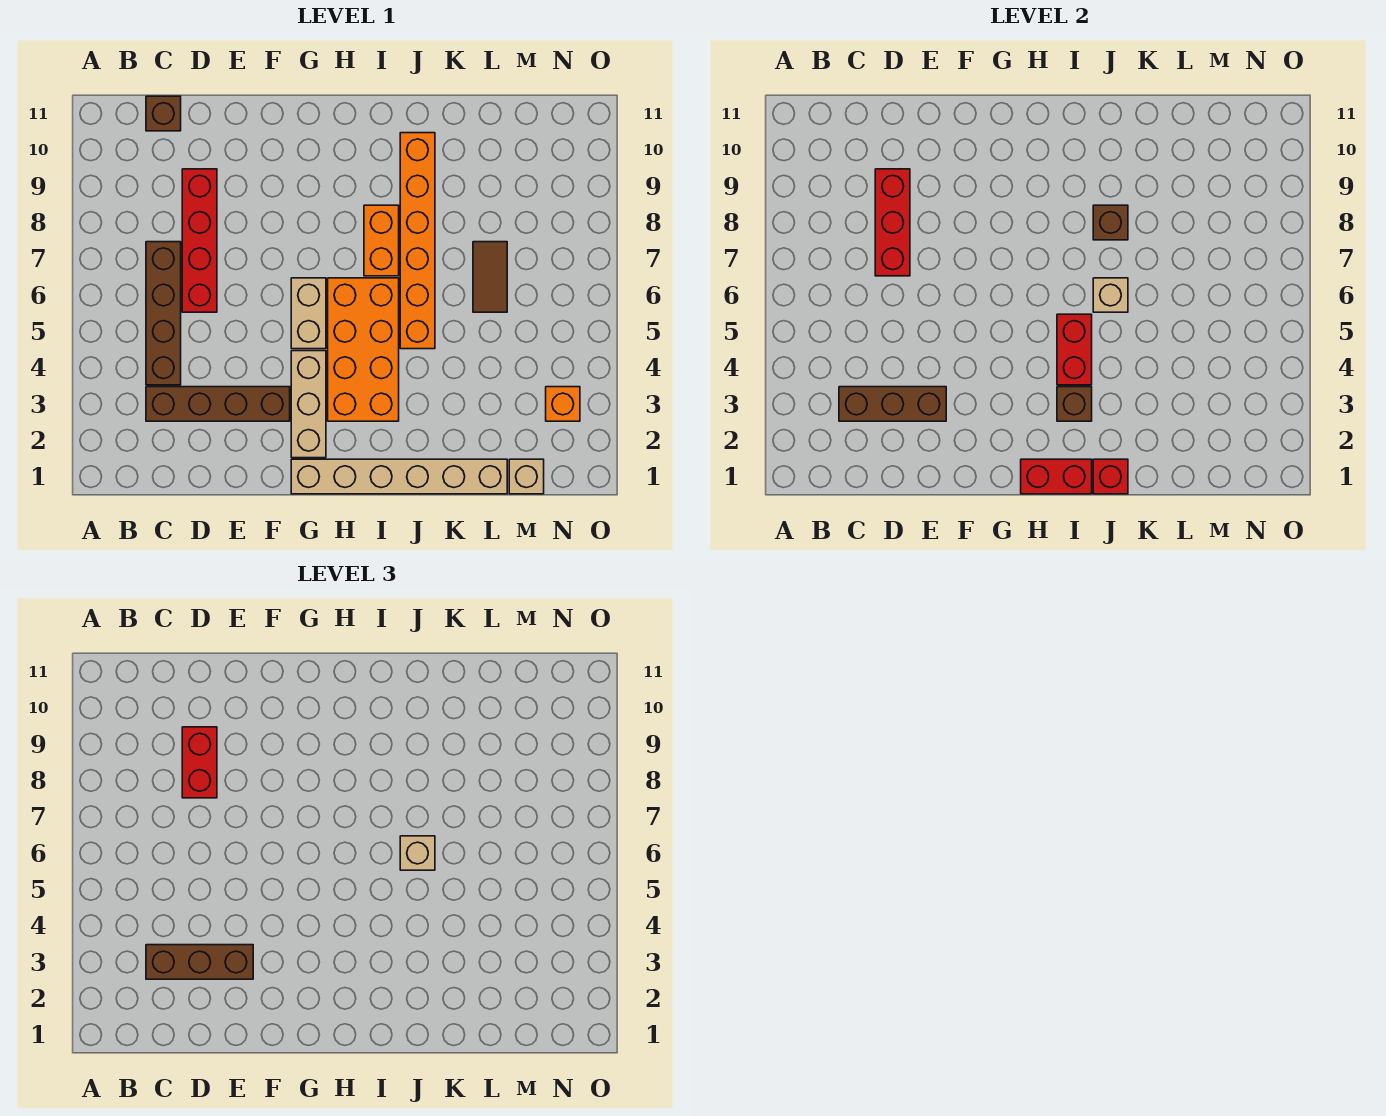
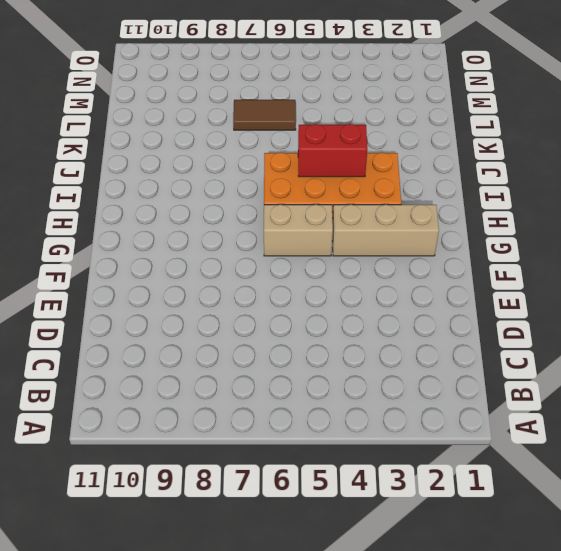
none -> brown 1x4 brick [146,387,290,421]
none -> brown 1x4 brick [146,242,181,385]
none -> brown 1x1 brick [146,96,181,131]

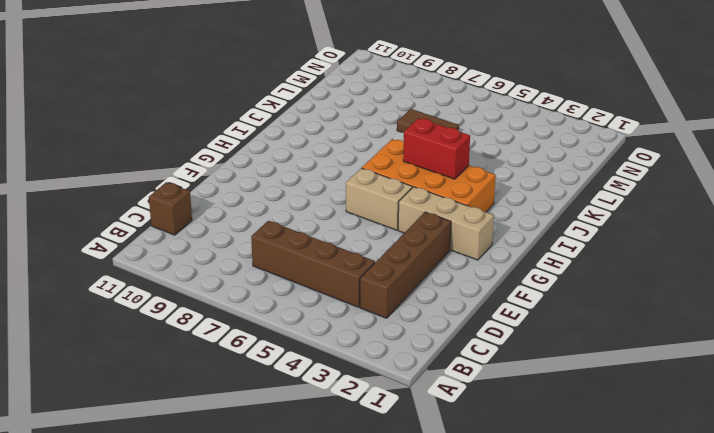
none -> red 1x4 brick [182,169,217,312]
none -> tan 1x6 brick [291,459,507,494]
none -> orange 1x2 brick [364,205,399,276]

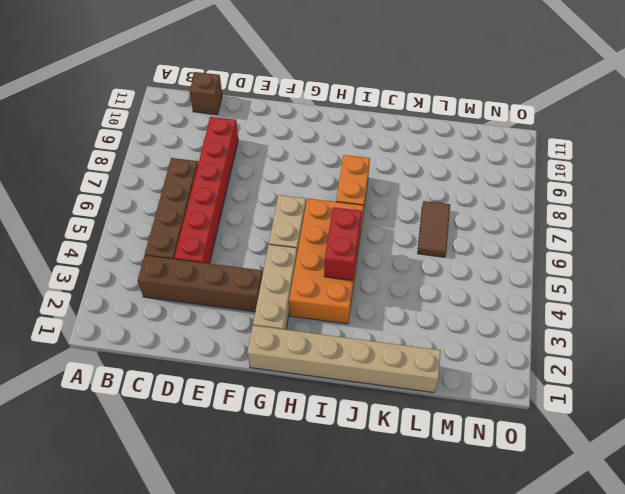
red 1x6 brick [174,117,238,264] -> red 1x4 brick [182,169,217,312]
none -> orange 1x6 brick [400,133,435,349]
none -> tan 1x1 brick [509,459,544,494]
none -> orange 1x1 brick [546,387,580,421]

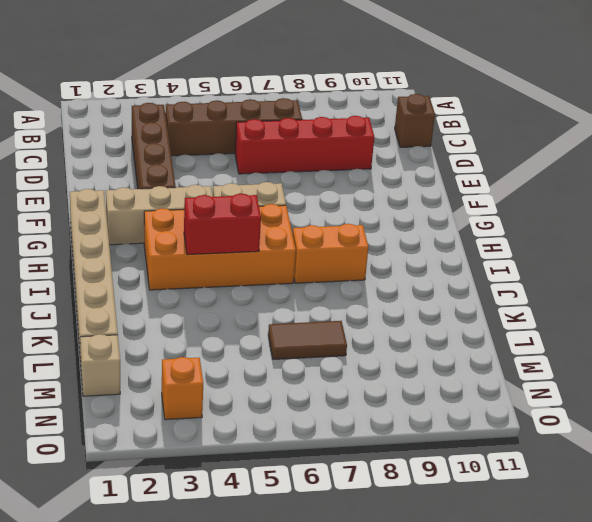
none -> orange 1x6 brick [400,133,435,349]
none -> brown 1x3 brick [839,387,946,421]
none -> red 1x3 brick [875,169,910,276]

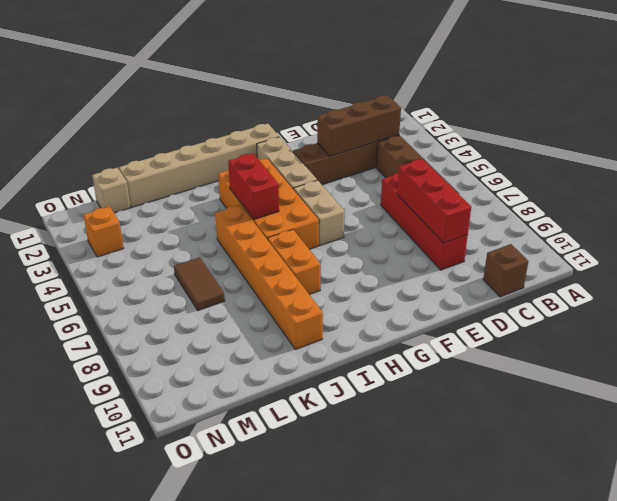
none -> red 1x2 brick [1021,459,1092,494]
none -> brown 1x1 brick [1057,387,1092,421]
none -> red 1x1 brick [1093,459,1128,494]

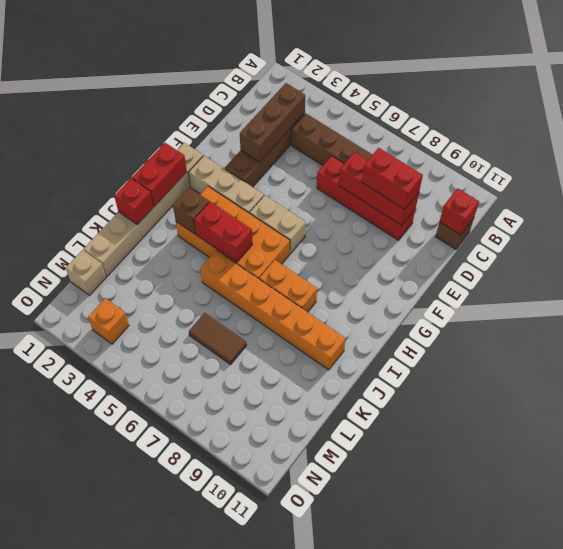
red 1x1 brick [439,188,479,235] -> none
none -> tan 1x1 brick [1093,278,1128,312]
none -> brown 1x1 brick [1093,205,1128,240]
none -> brown 1x3 brick [146,945,253,979]

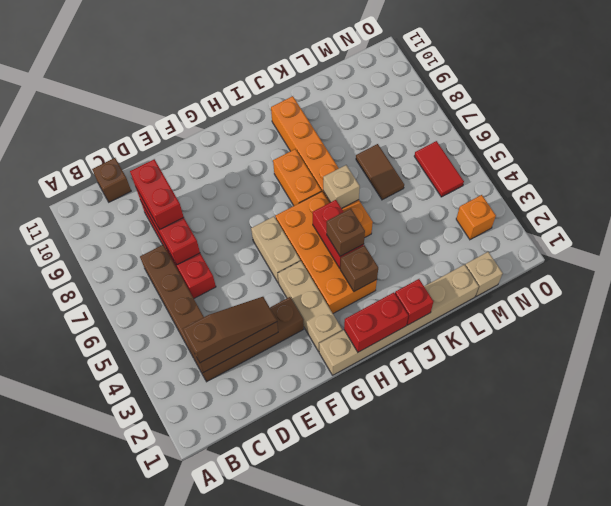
brown 1x3 slope [183,297,277,363] -> brown 1x3 brick [146,945,253,979]
brown 1x1 brick [327,208,365,256] -> brown 1x1 brick moved to [1093,205,1128,240]
red 1x2 tile [414,141,464,197] -> none
none -> tan 1x1 brick [400,836,435,870]

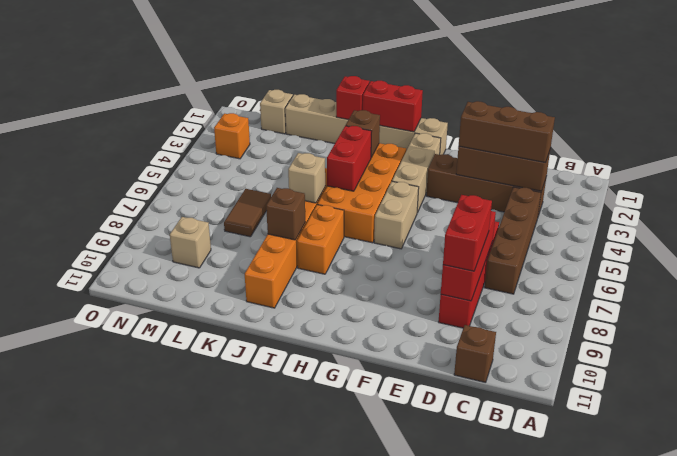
tan 1x1 brick [170,217,211,268] -> tan 1x1 brick moved to [400,836,435,870]

